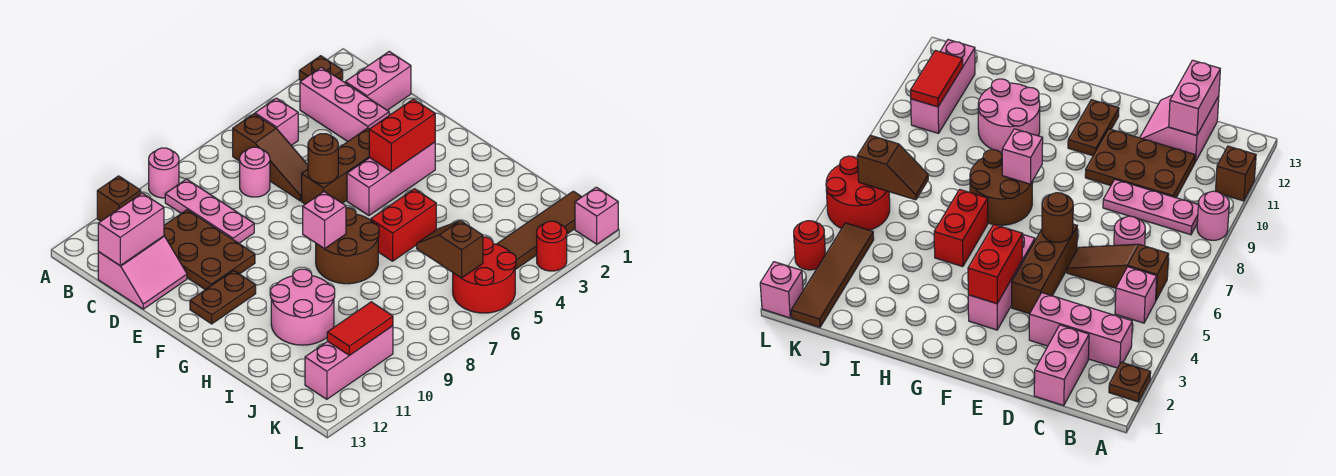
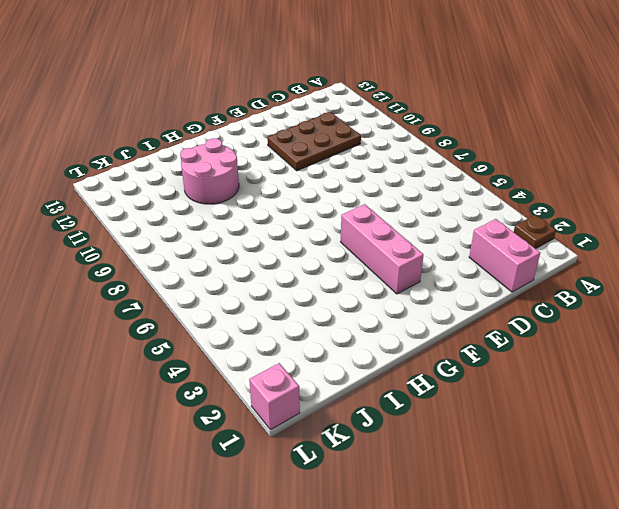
none -> pink 1x1 round brick [149,148,179,198]
none -> brown 1x1 brick [97,176,141,221]
none -> pink 1x3 brick [300,67,389,141]

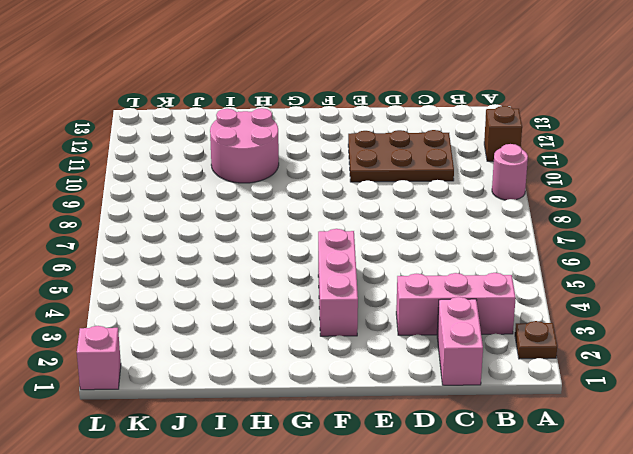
none -> pink 1x1 brick [255,98,298,145]
none -> brown 1x3 slope [233,114,308,201]
none -> pink 1x3 plate [165,179,254,243]

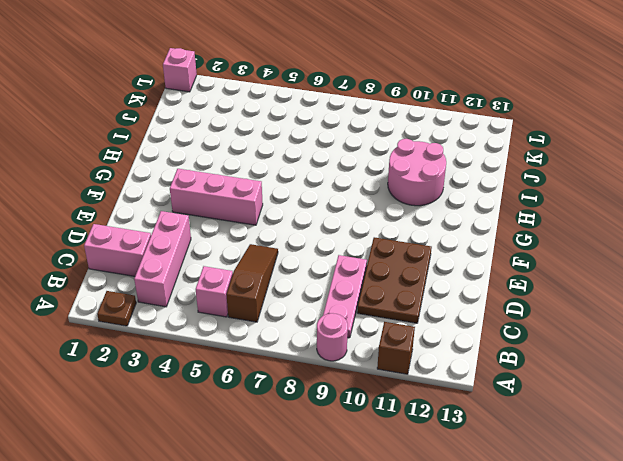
none -> pink 1x1 round brick [240,147,270,197]
none -> pink 2x2 slope [98,236,187,309]
none -> brown 1x3 brick [302,128,370,204]

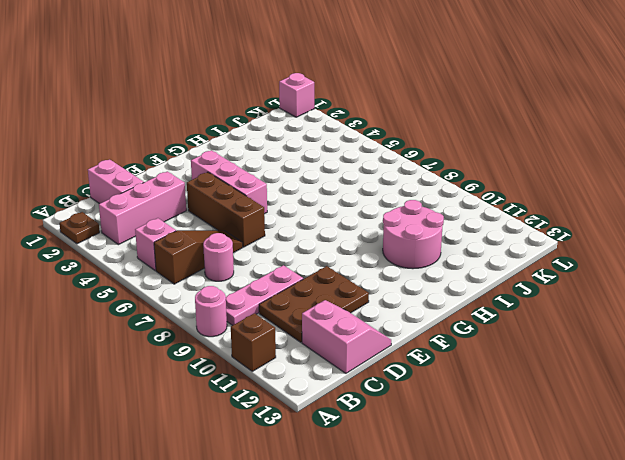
none -> brown 1x2 plate [190,270,256,324]
none -> brown 2x2 round brick [316,208,379,284]
none -> red 1x2 brick [371,189,436,261]

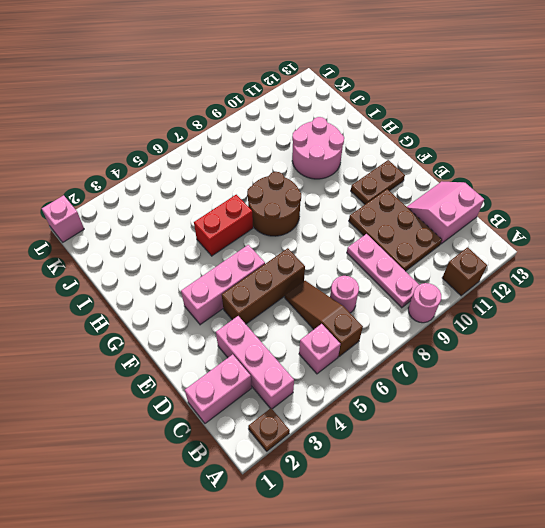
none -> brown 1x4 tile [497,191,582,270]
none -> red 2x2 round brick [453,237,516,313]
none -> pink 1x3 brick [305,326,393,399]

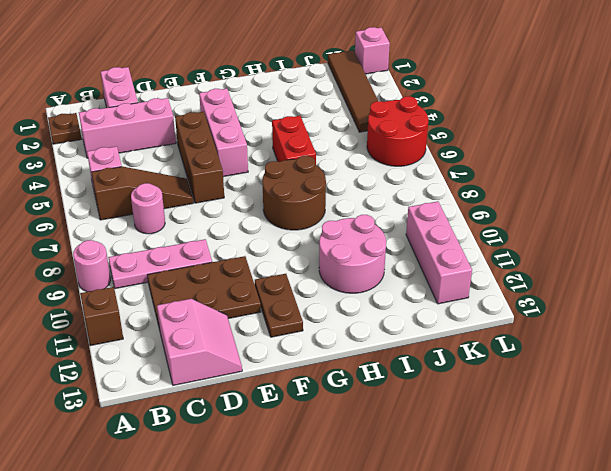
none -> red 1x1 round brick [537,221,567,271]
none -> pink 1x2 brick [98,193,164,265]
none -> brown 1x1 round brick [308,134,338,183]

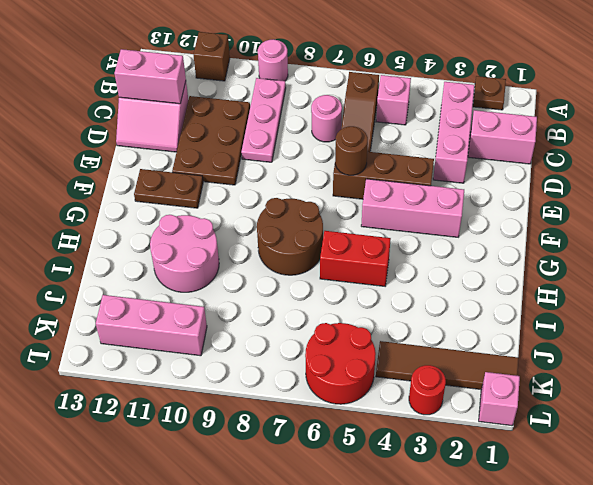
none -> red 1x2 brick [369,99,435,172]
none -> pink 1x1 brick [303,192,346,249]
none -> brown 1x2 slope [417,221,483,278]

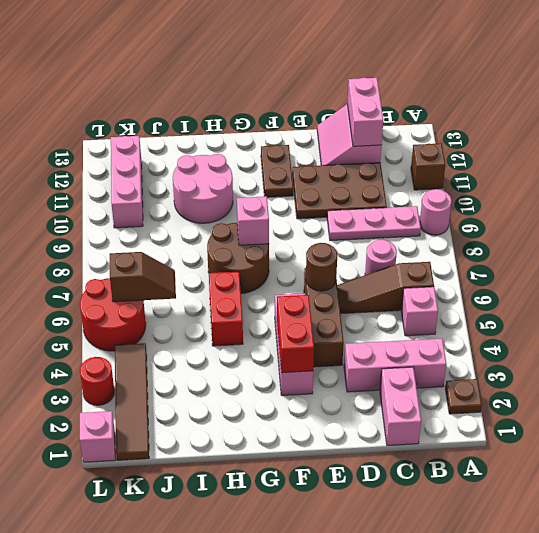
none -> red 1x2 tile [327,302,393,355]

